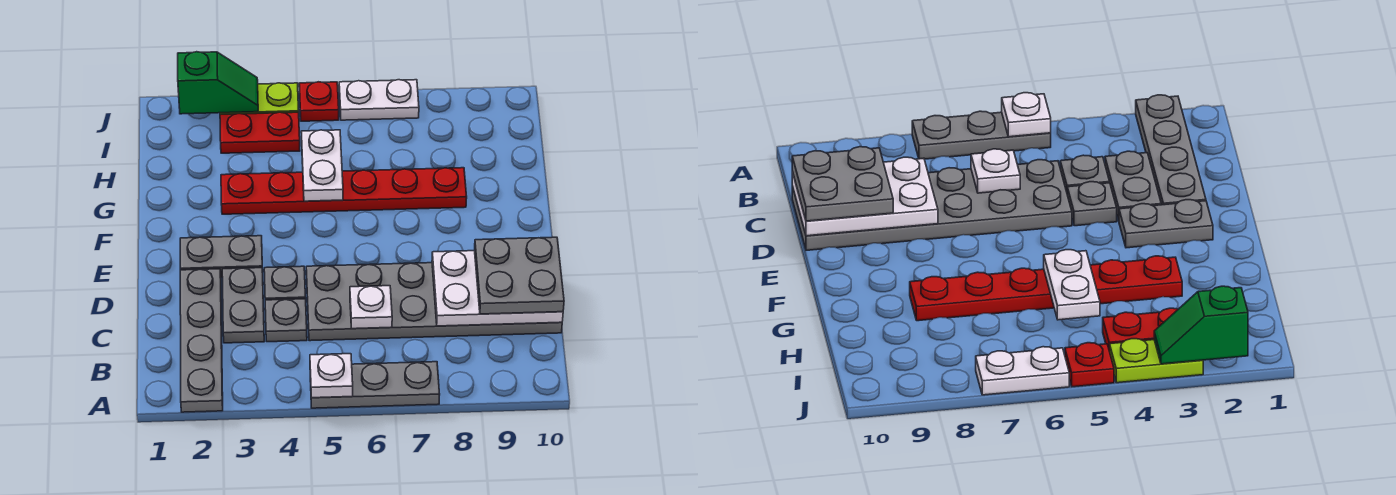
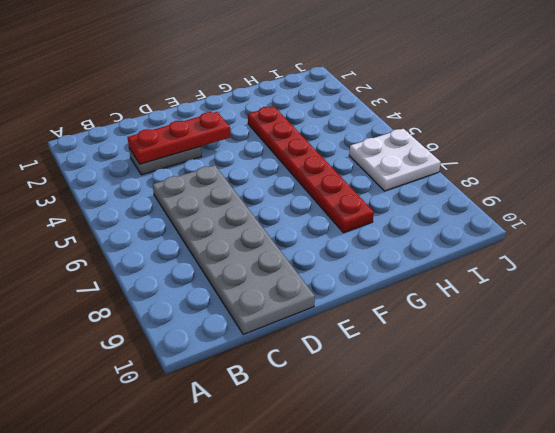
red 1x3 plate [127,112,231,164] -> none
white 2x2 plate [349,129,441,191] -> white 1x2 plate [339,80,419,120]
none -> grey 1x4 plate [180,269,223,412]
none -> grey 1x3 plate [310,362,440,408]
none -> grey 1x1 plate [265,299,307,342]

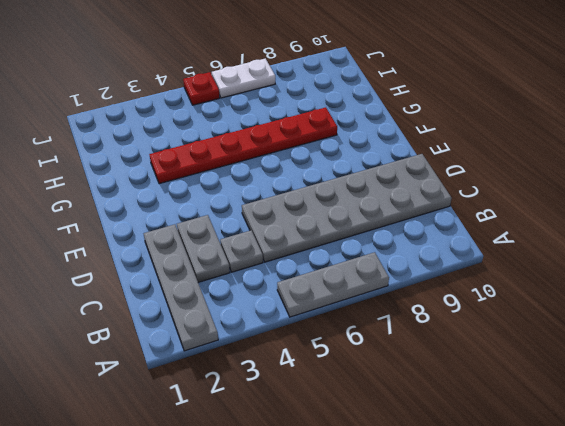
none -> grey 1x1 plate [264,266,306,300]
none -> grey 1x2 plate [180,236,263,278]
none -> red 1x2 plate [220,112,300,153]

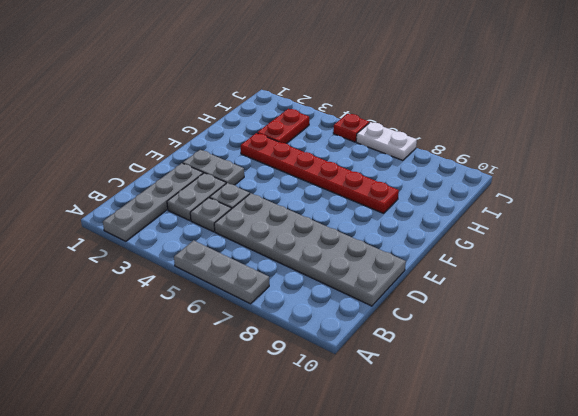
red 1x2 plate [257,109,309,144] -> red 1x2 plate turned to [220,112,300,153]
none -> lime 1x2 plate [220,83,299,115]
none -> white 1x1 plate [310,353,353,398]
none -> white 1x1 plate [350,286,392,329]

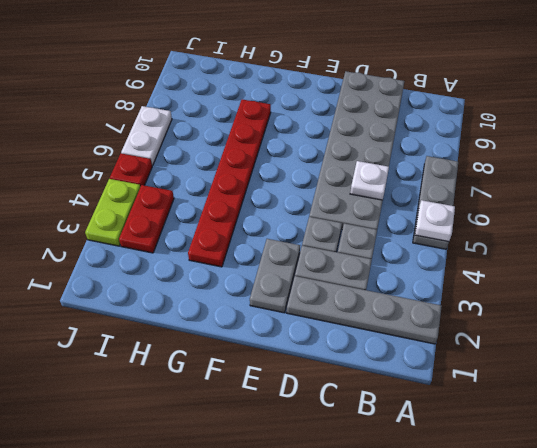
none -> white 2x3 plate [432,251,563,326]
none -> white 1x2 plate [301,130,343,201]
none -> green 1x2 slope [178,52,258,114]

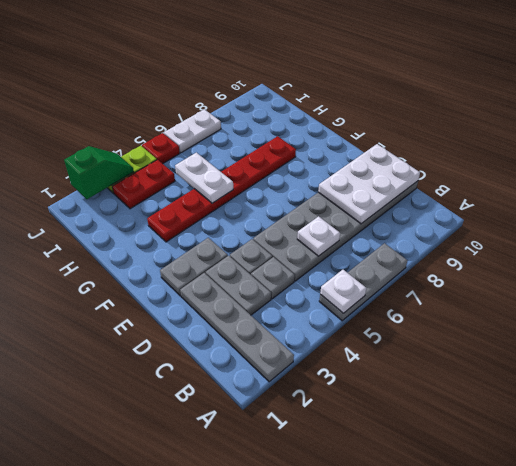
none -> grey 2x2 plate [475,237,564,314]

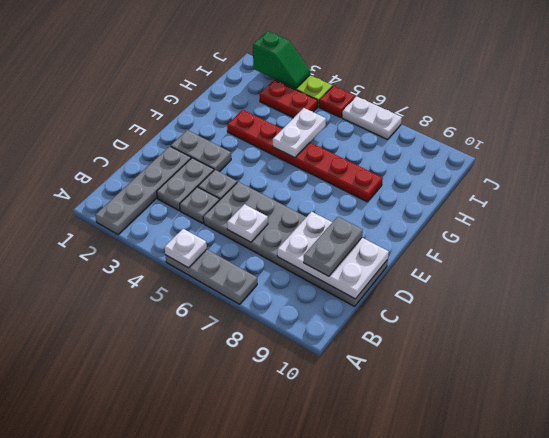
grey 1x2 plate [304,217,363,276] -> grey 2x2 plate [475,237,564,314]

